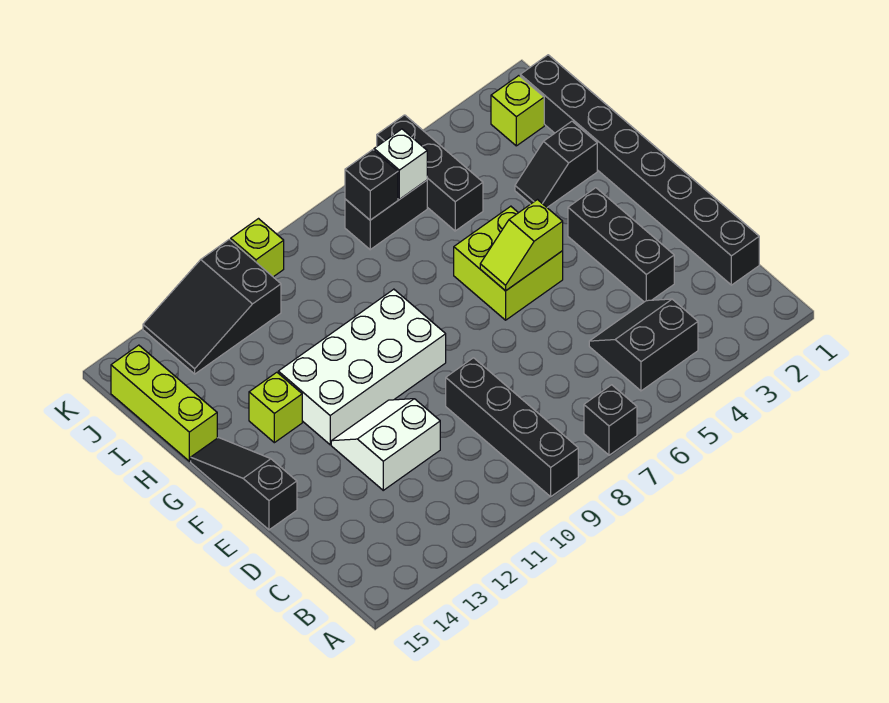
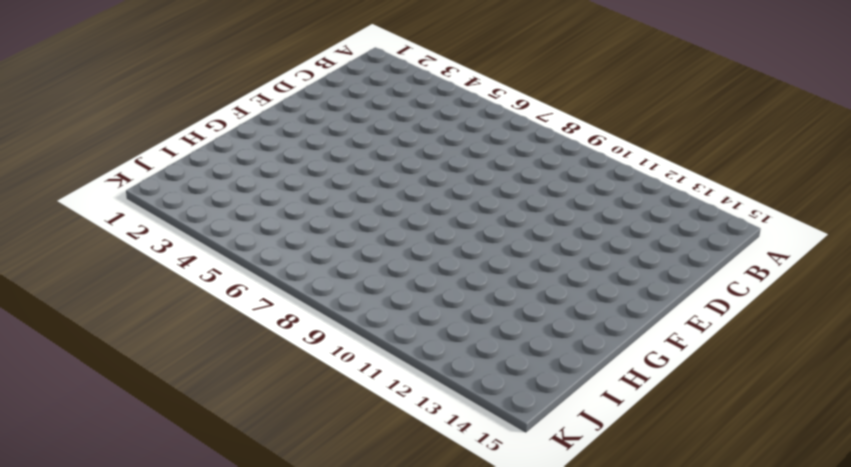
none -> black 1x1 brick [584,385,637,455]
none -> black 1x4 brick [446,358,578,497]
none -> black 2x2 slope [589,299,698,391]

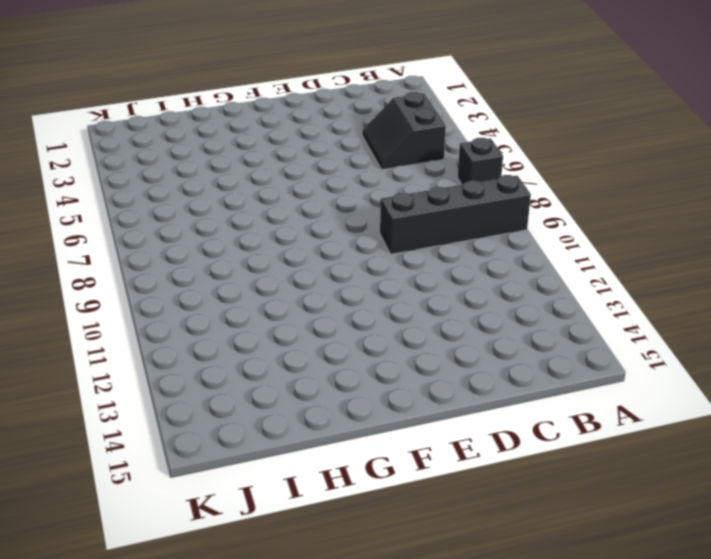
none -> black 1x8 brick [520,55,759,285]
none -> black 1x3 brick [568,188,674,302]
none -> white 2x2 slope [331,399,440,490]

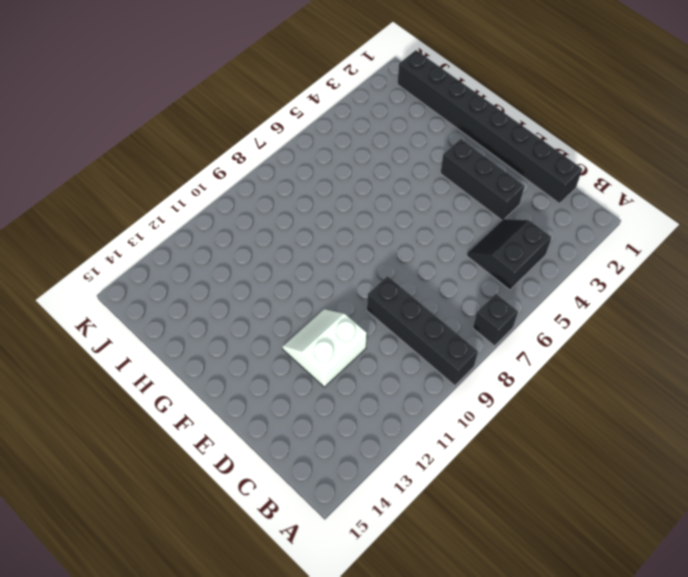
none -> black 1x3 slope [191,438,297,530]
none -> lime 2x2 brick [454,206,563,320]
none -> white 2x4 brick [278,289,446,445]

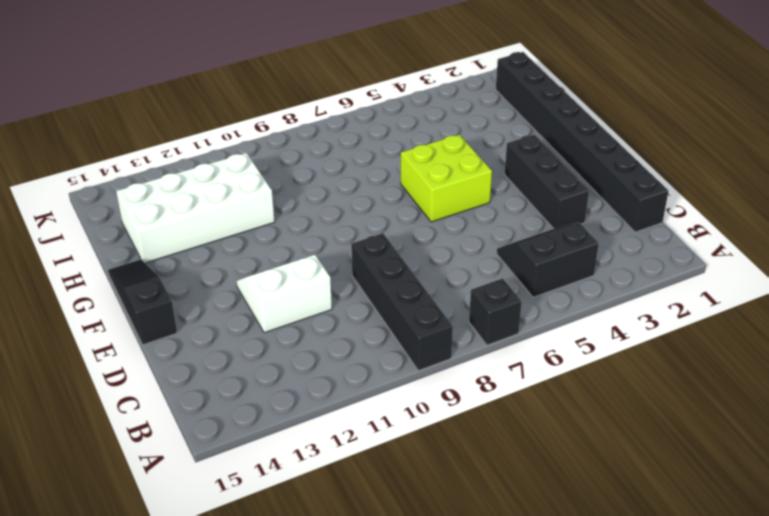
white 2x4 brick [116,153,275,263] -> white 2x4 brick moved to [278,289,446,445]
none -> lime 1x1 brick [249,372,302,443]
none -> black 1x2 slope [515,121,597,207]
none -> lime 1x3 brick [111,345,217,461]

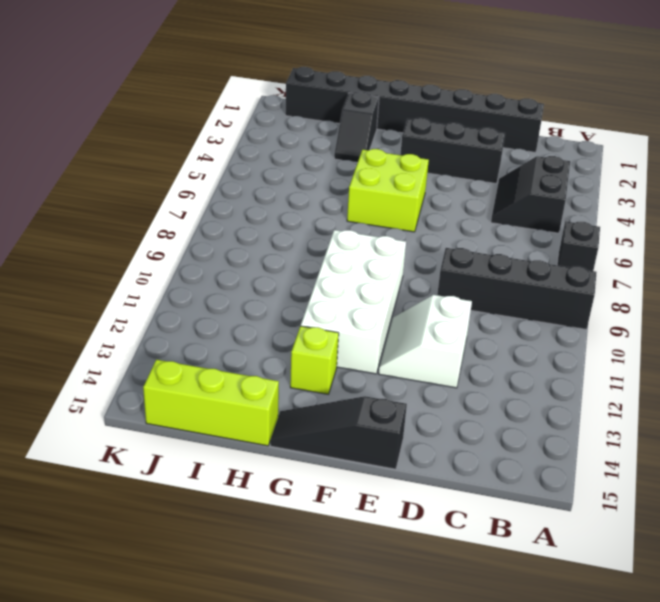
none -> black 1x3 brick [377,115,483,231]
none -> lime 1x1 brick [491,76,544,146]
none -> black 1x2 brick [345,180,427,250]

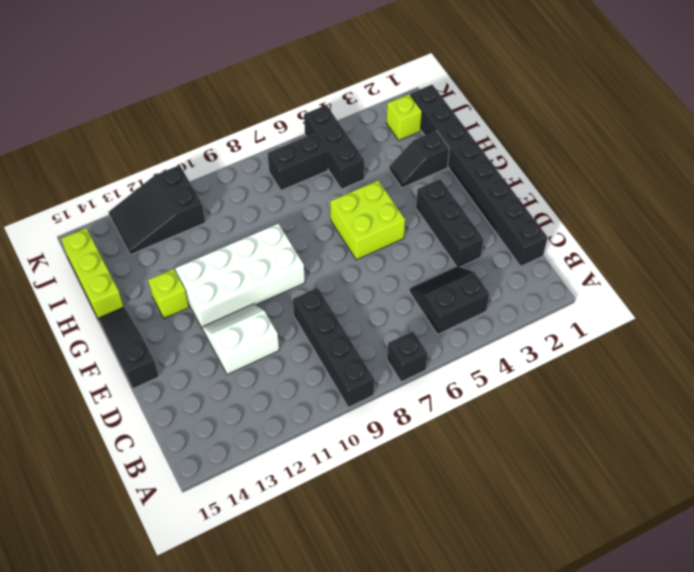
none -> lime 1x1 brick [231,219,284,277]
none -> lime 1x2 slope [480,200,563,291]
none -> white 1x1 brick [374,129,427,199]

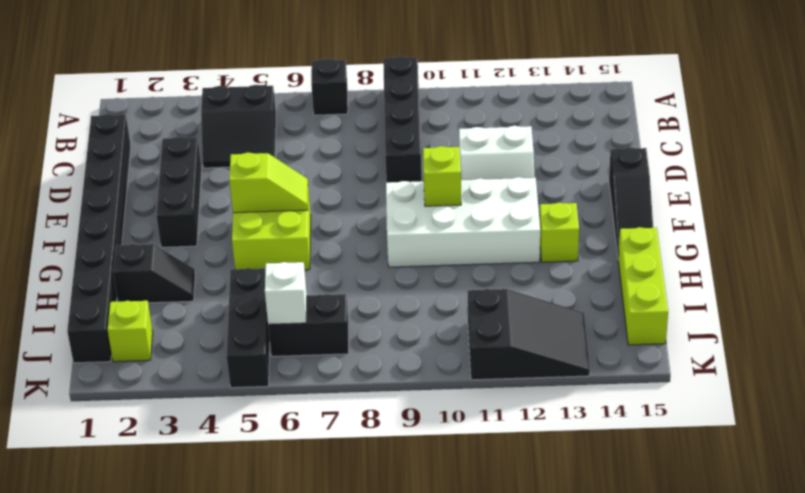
lime 1x1 brick [423,146,461,206] -> lime 1x1 brick moved to [231,219,284,277]
none -> black 1x1 brick [345,150,398,220]

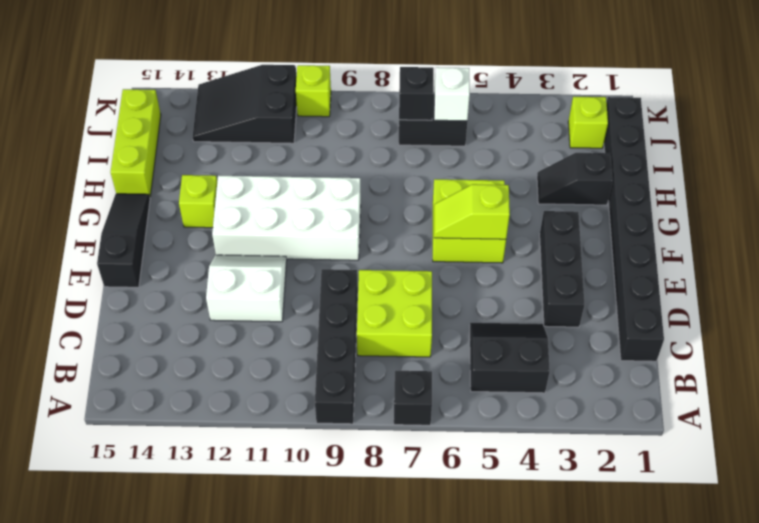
lime 2x2 brick [357,270,432,357] -> none
none -> black 1x3 brick [377,115,483,231]

